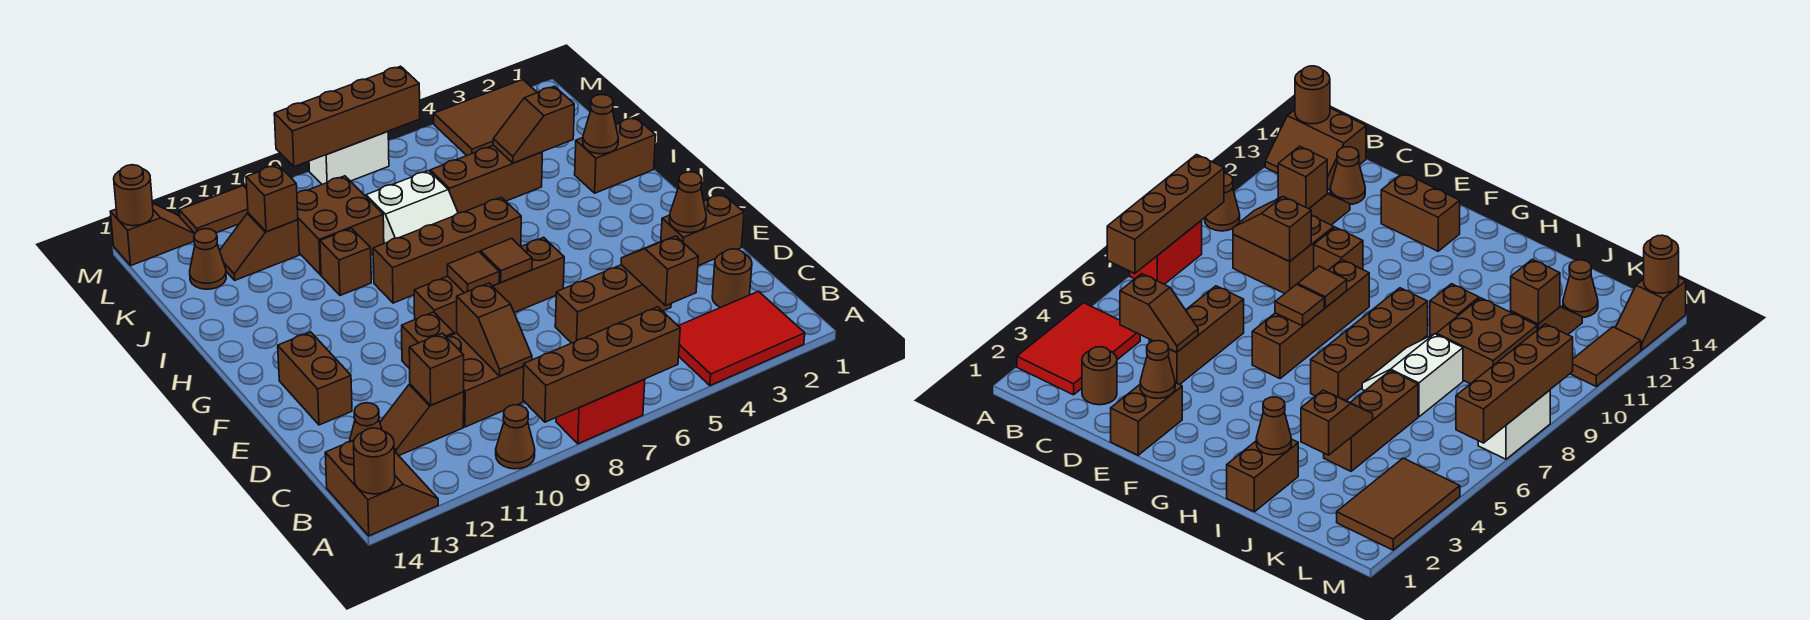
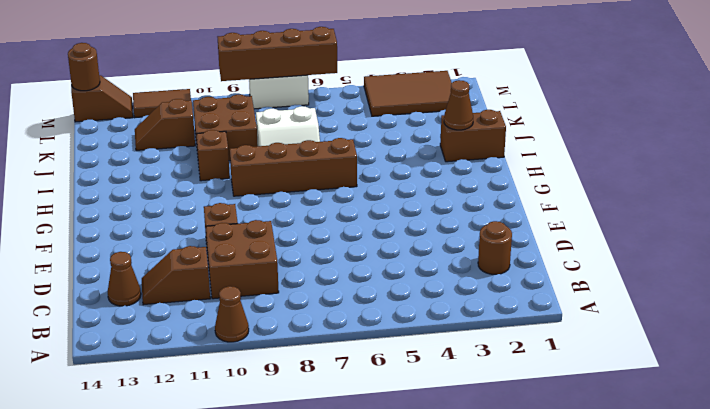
none -> red 2x3 tile [679,291,805,386]
none -> red 1x2 brick [556,379,645,444]
none -> brown 2x2 slope [325,440,438,536]
none -> brown 1x3 brick [555,265,671,343]

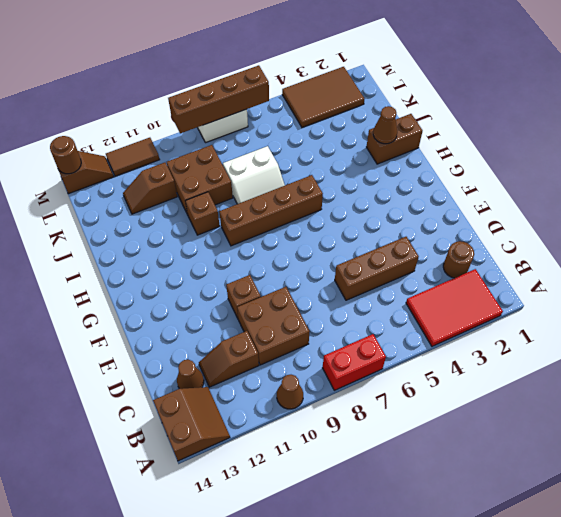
none -> brown 1x2 brick [661,194,744,266]
none -> brown 1x2 brick [278,332,352,425]
none -> brown 1x4 brick [414,237,564,334]
none -> brown 1x3 brick [430,145,542,213]

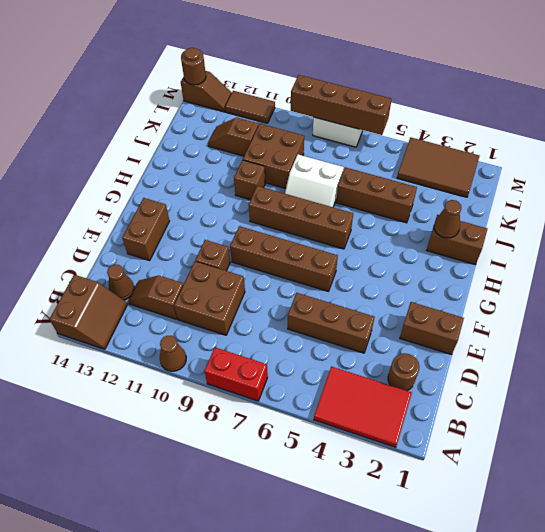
none -> brown 1x1 cone [190,229,226,289]
none -> brown 1x4 brick [523,307,680,422]
none -> brown 1x1 round brick [354,428,395,494]
none -> brown 1x2 slope [621,236,698,306]

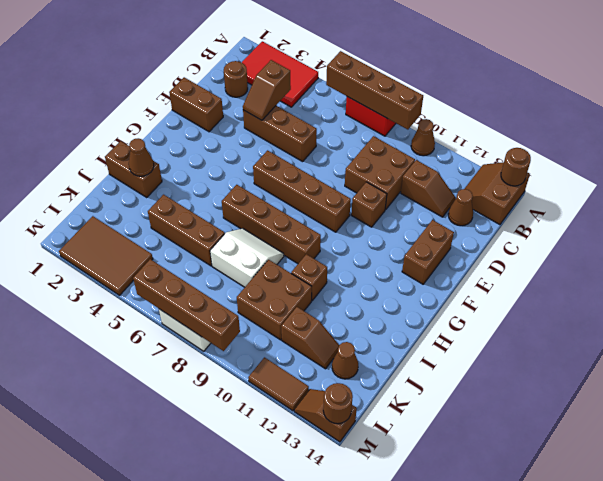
none -> brown 1x2 slope [457,283,532,376]
none -> brown 1x1 brick [409,333,464,405]
none -> brown 1x1 cone [669,172,706,233]
none -> brown 1x1 tile [481,238,532,282]

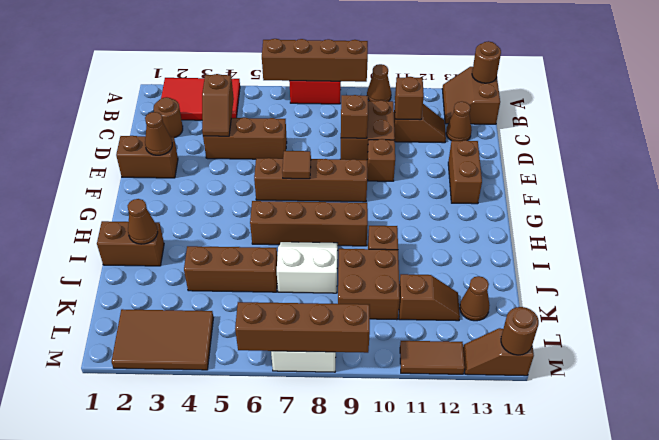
none -> brown 1x1 tile [447,252,499,293]
none -> brown 1x2 slope [493,86,574,163]
none -> brown 1x1 brick [246,165,298,232]

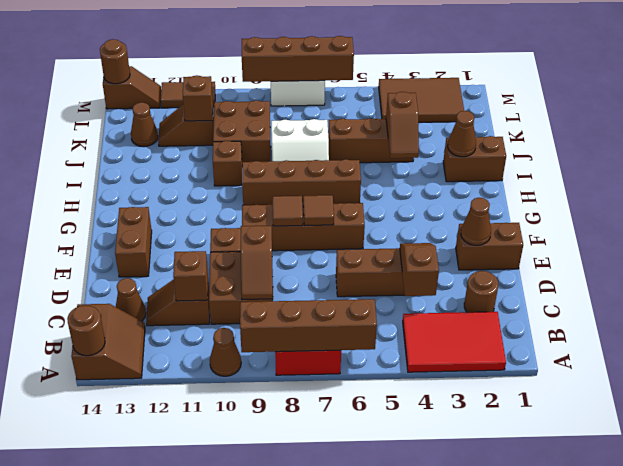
brown 1x2 slope [386,92,419,158] -> brown 1x2 slope turned to [493,86,574,163]

